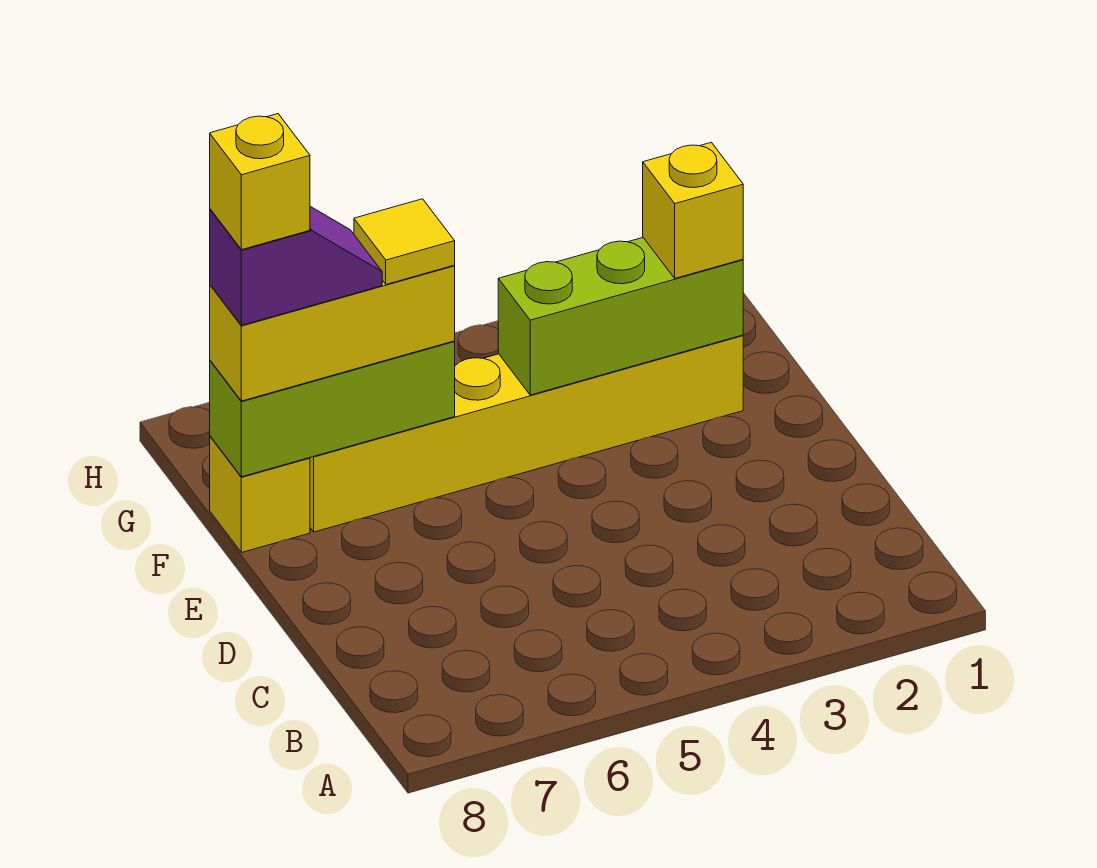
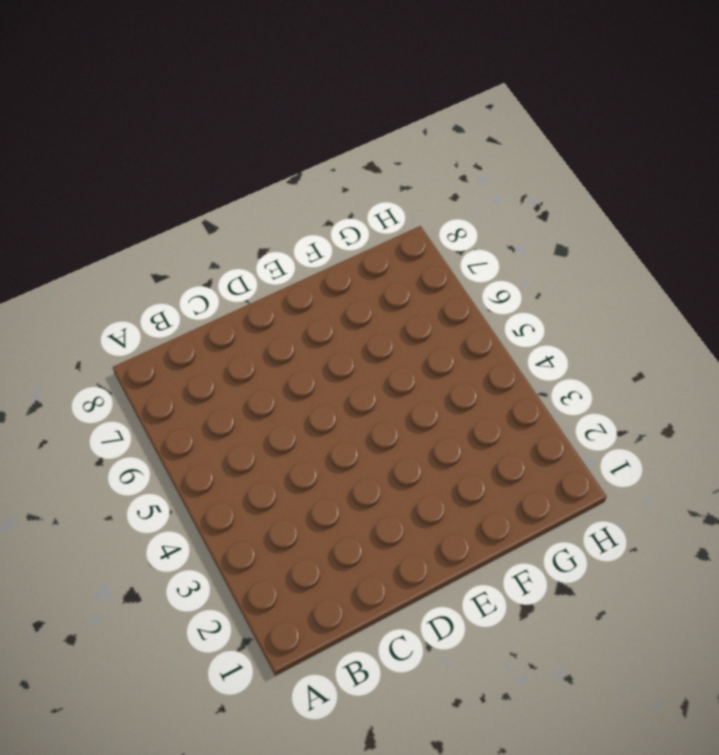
none -> yellow 1x6 brick [310,335,743,532]
none -> yellow 1x1 brick [210,436,310,553]

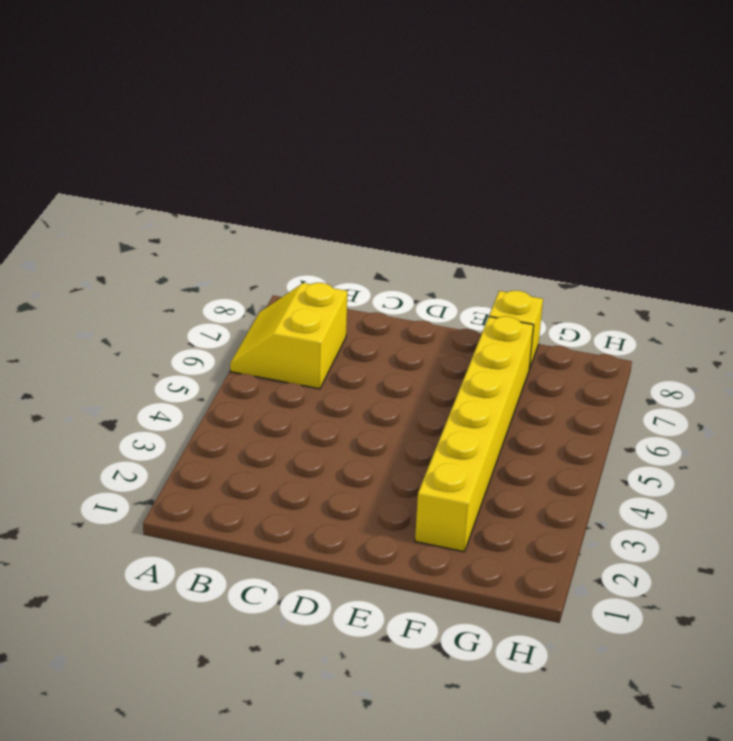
yellow 2x2 slope [230,283,347,389] -> none
none -> lime 1x3 brick [498,238,743,395]
none -> lime 1x3 brick [210,341,455,477]

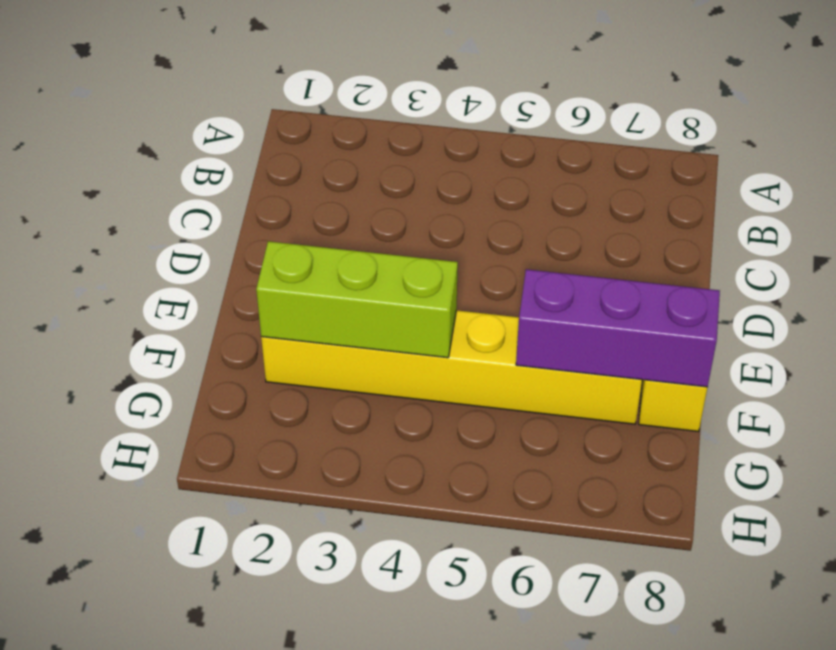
purple 1x3 brick [516,269,720,387] -> lime 1x3 brick [210,341,455,477]
none -> yellow 1x1 brick [643,142,743,278]
none -> yellow 1x3 brick [210,266,455,401]

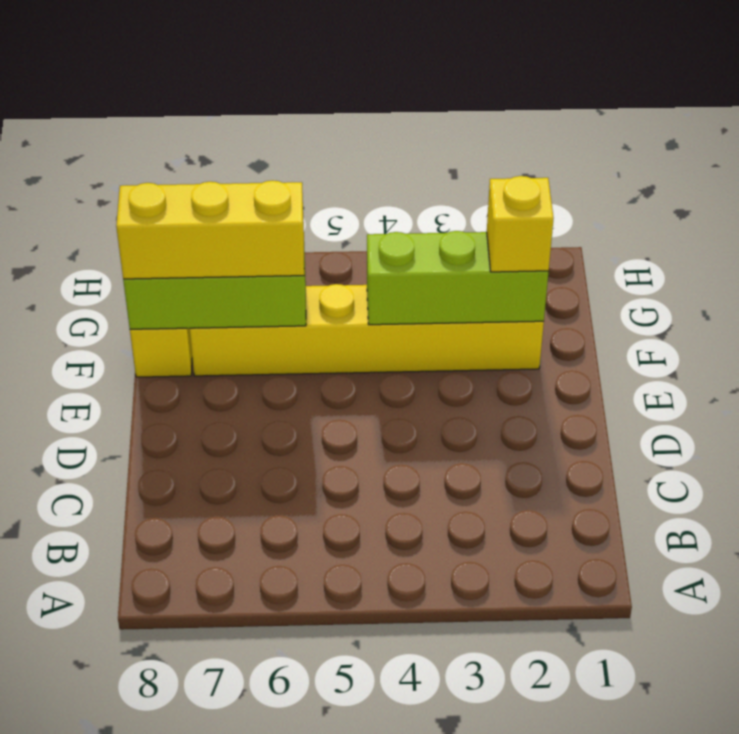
none -> yellow 1x1 tile [354,199,455,284]
none -> purple 1x2 slope [210,207,382,325]

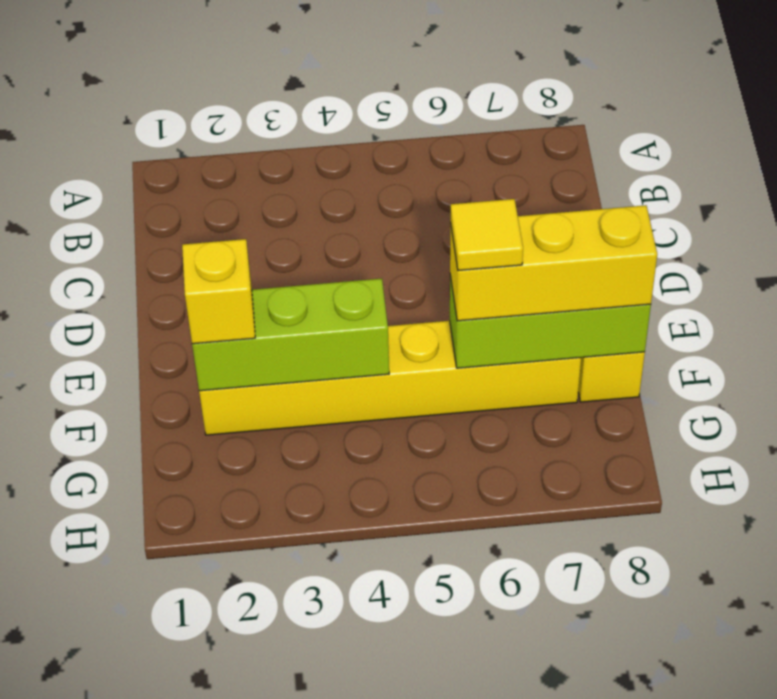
none -> purple 1x2 slope [210,207,382,325]
none -> yellow 1x1 brick [210,114,310,250]

